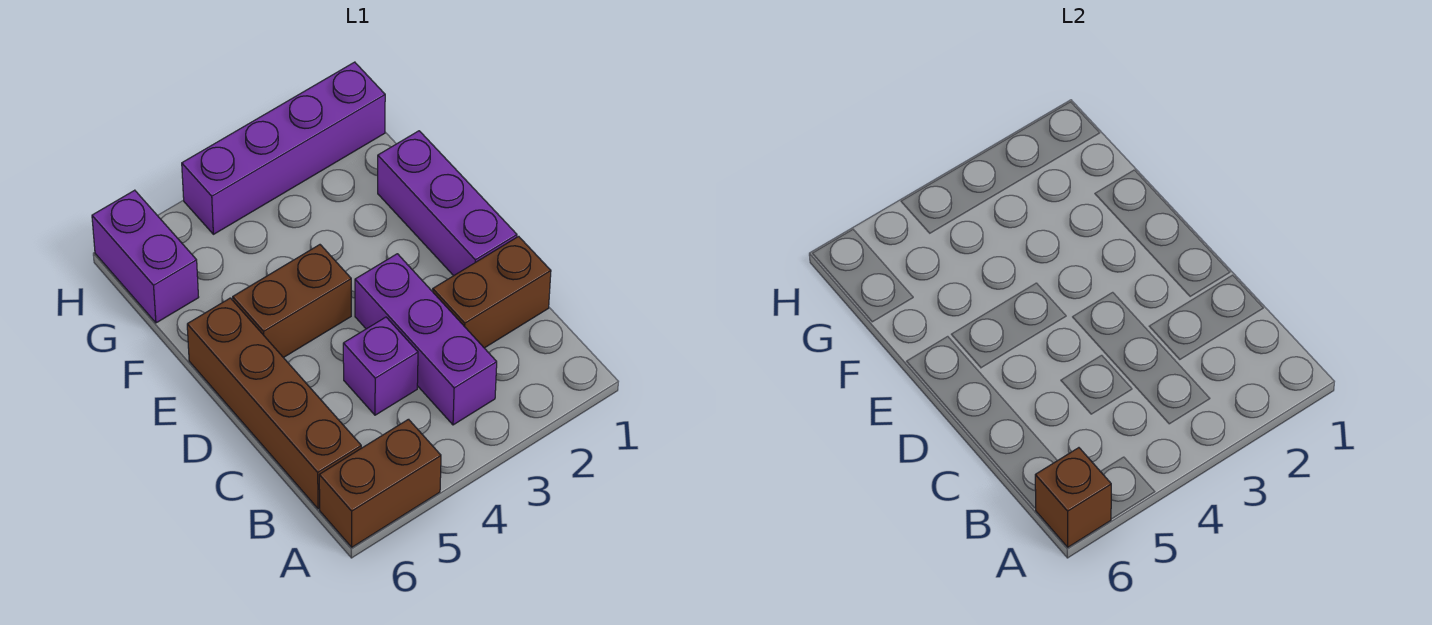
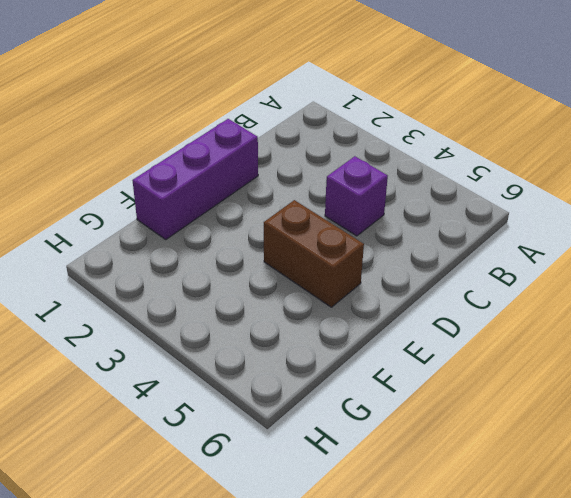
none -> brown 1x2 brick [319,419,441,547]
none -> purple 1x3 brick [355,254,497,425]

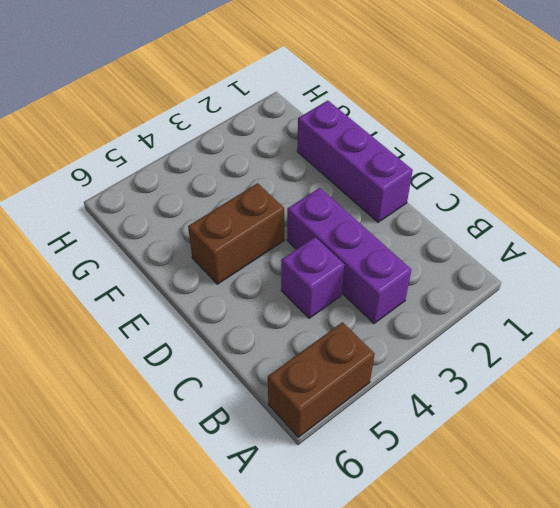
none -> brown 1x4 brick [187,298,361,509]
none -> brown 1x2 brick [433,236,551,348]

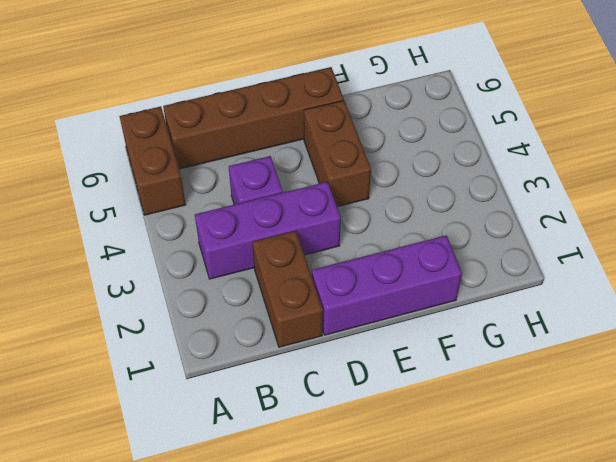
none -> purple 1x2 brick [92,190,199,323]
none -> purple 1x4 brick [182,62,385,234]

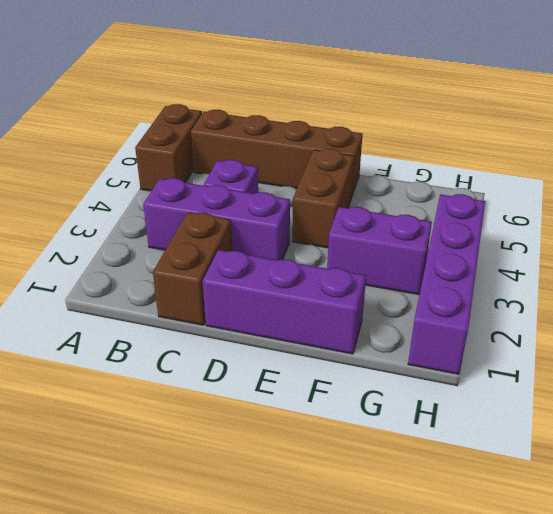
purple 1x2 brick [327,207,432,295] -> purple 1x2 brick moved to [92,190,199,323]
none -> brown 1x1 brick [1035,448,1111,547]

